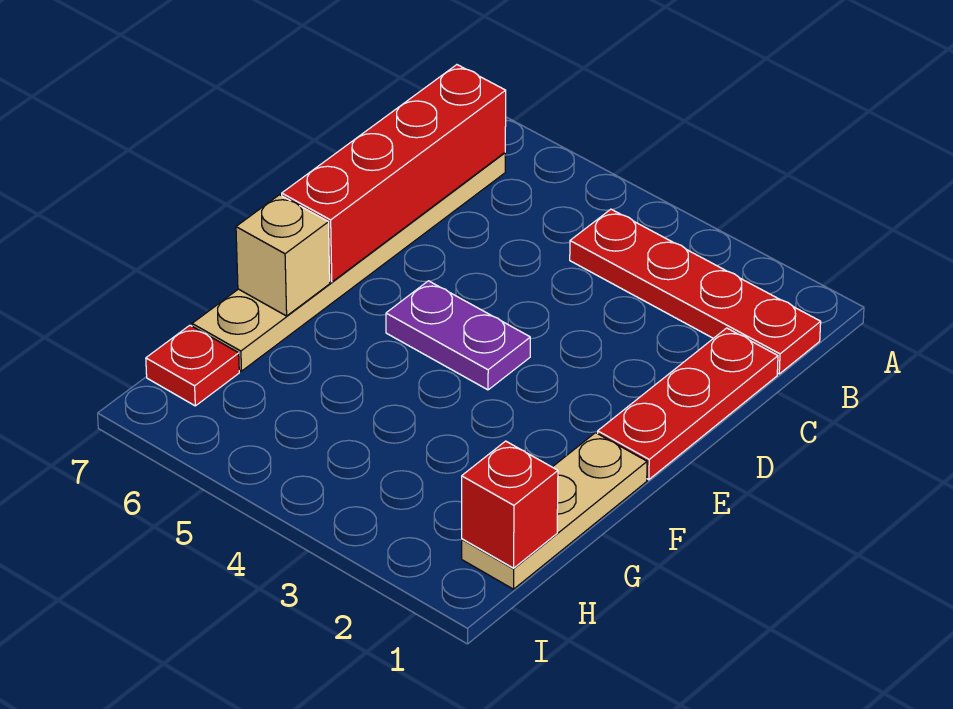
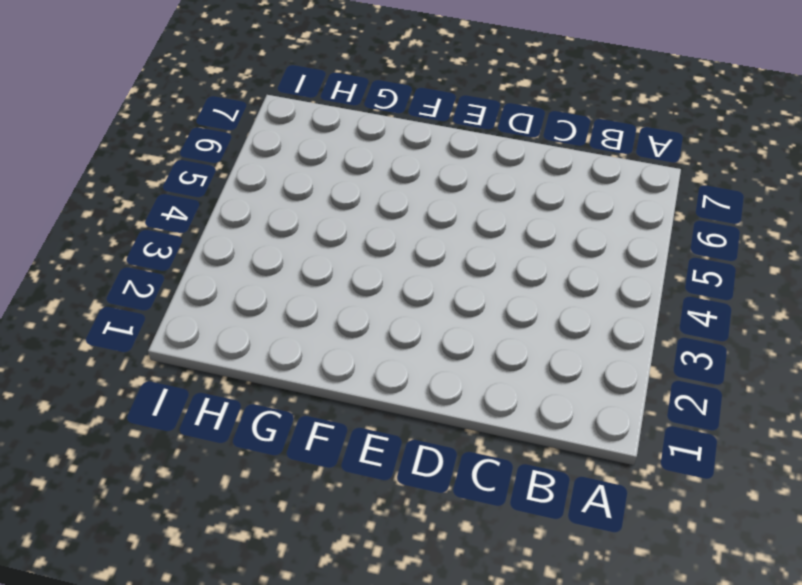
none -> red 1x4 plate [570,209,821,374]
none -> tan 1x6 plate [192,153,505,371]

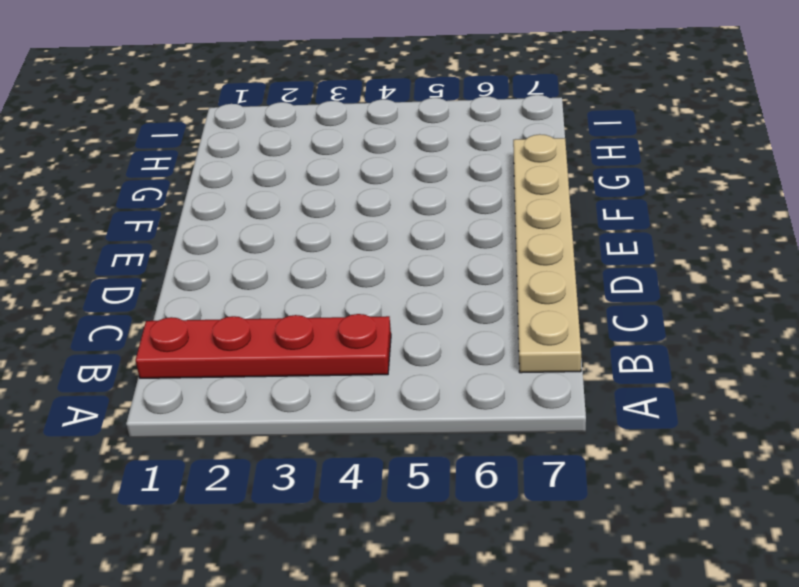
none -> red 1x3 plate [598,328,778,480]
none -> purple 1x2 plate [386,281,530,390]

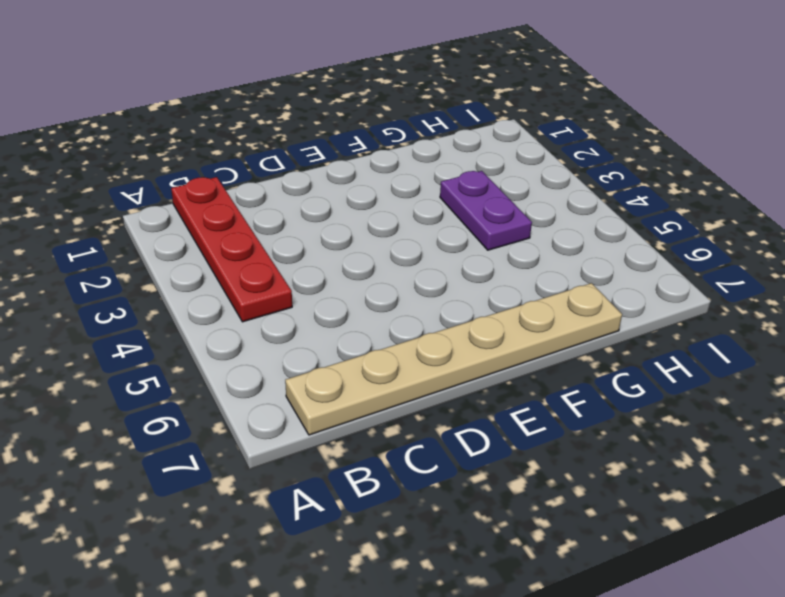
purple 1x2 plate [440,171,532,250] -> purple 1x2 plate moved to [386,281,530,390]
none -> red 1x3 plate [598,328,778,480]
none -> tan 1x3 plate [462,433,647,589]

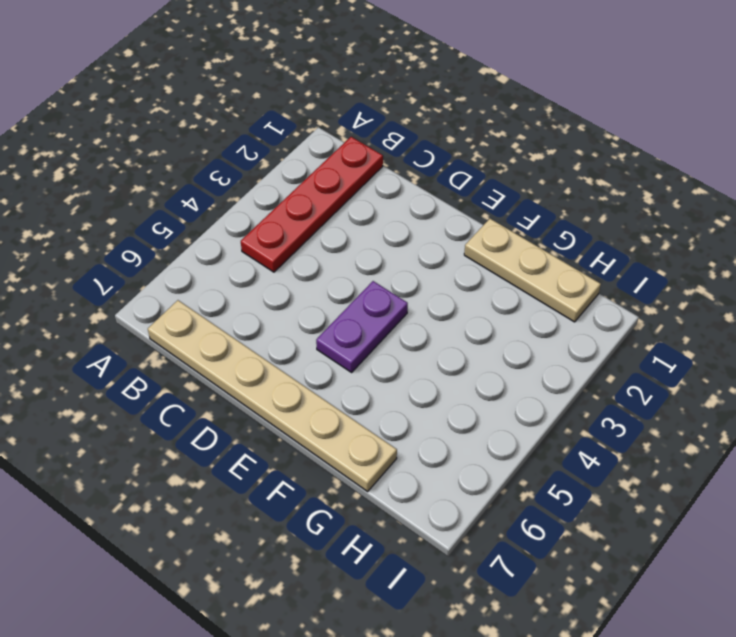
none -> red 1x3 plate [598,328,778,480]
none -> red 1x1 plate [146,325,239,406]

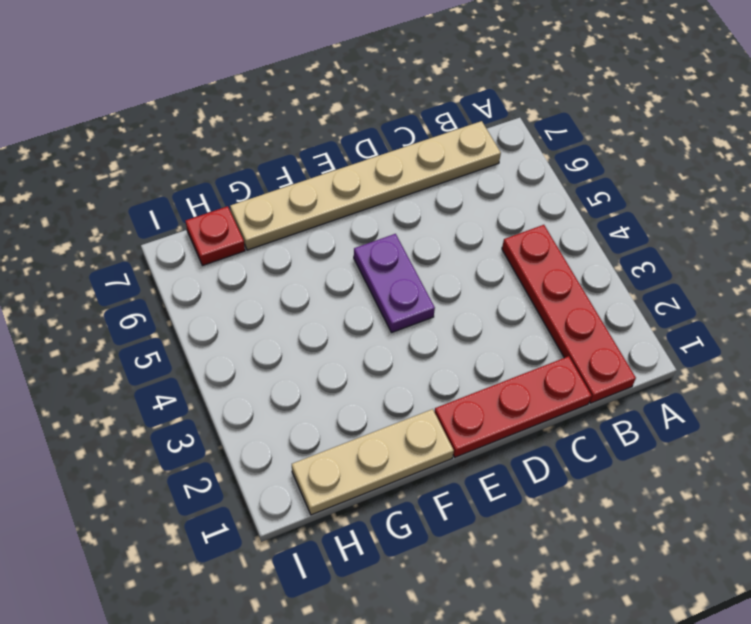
none -> red 1x4 brick [282,65,506,282]
none -> tan 1x1 brick [236,195,330,316]

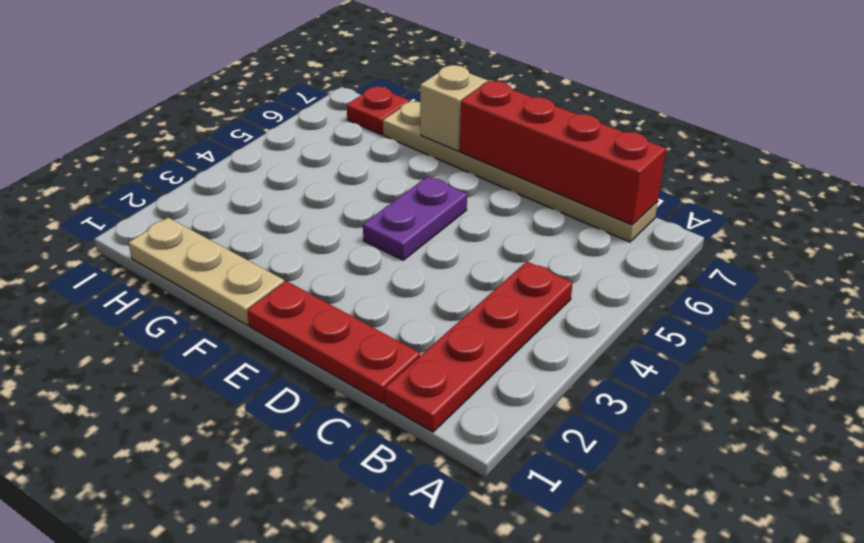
none -> red 1x1 brick [462,441,558,568]

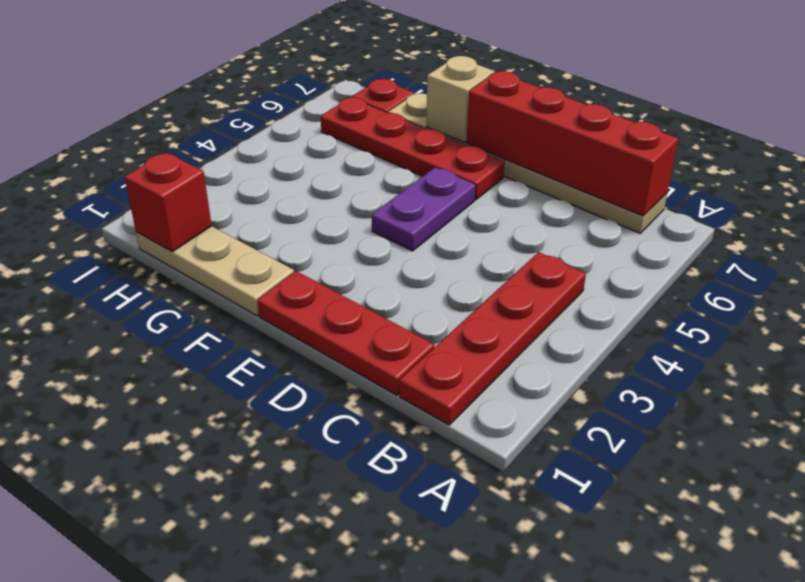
red 1x4 plate [321,98,505,200] -> none

